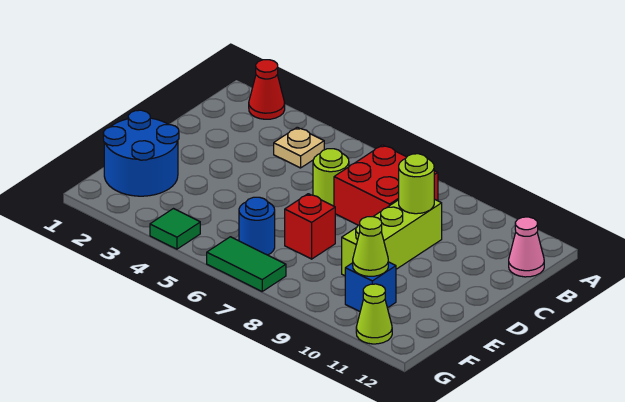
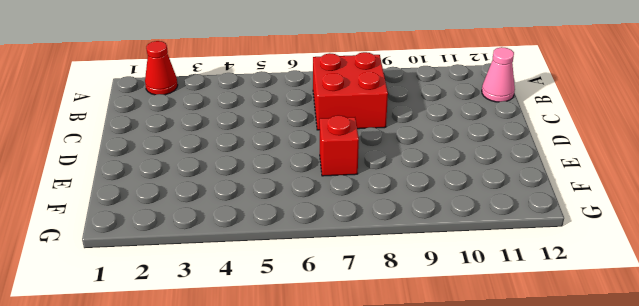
none -> tan 1x1 plate [274,127,324,168]
none -> lime 1x1 round brick [313,149,349,206]
none -> lime 1x3 brick [342,199,442,275]

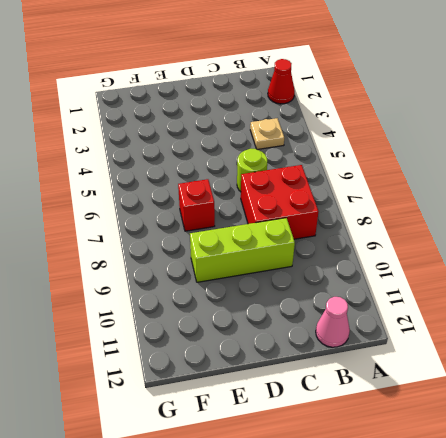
none -> blue 2x2 round brick [103,110,179,196]
none -> blue 1x1 round brick [239,197,275,255]
none -> blue 1x1 brick [345,262,396,311]

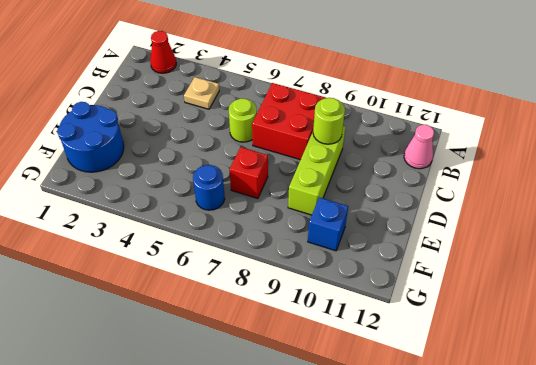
none -> green 1x1 tile [150,209,200,249]
none -> green 1x2 tile [207,237,286,291]
none -> lime 1x1 cone [356,284,392,344]

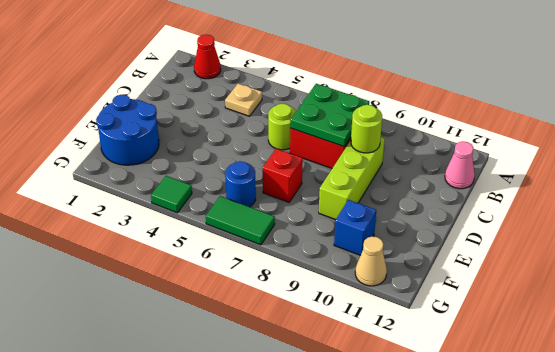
green 2x2 plate [290,84,369,147] -> none
tan 1x1 cone [355,236,387,286] -> lime 1x1 cone [356,284,392,344]
none -> lime 1x1 cone [353,217,388,276]

